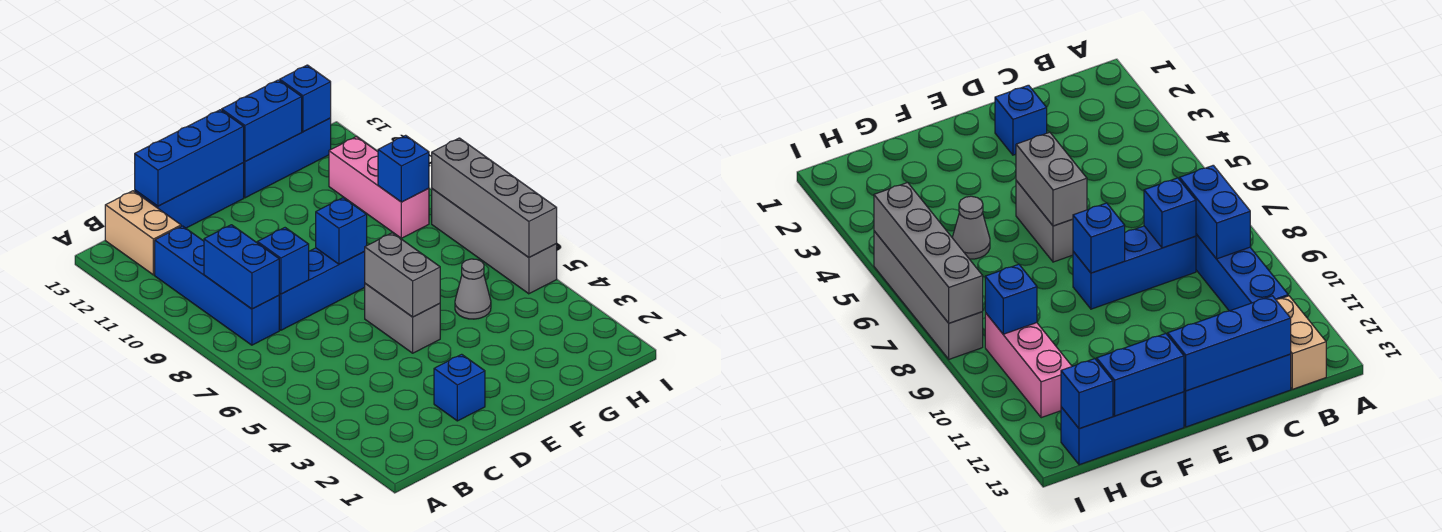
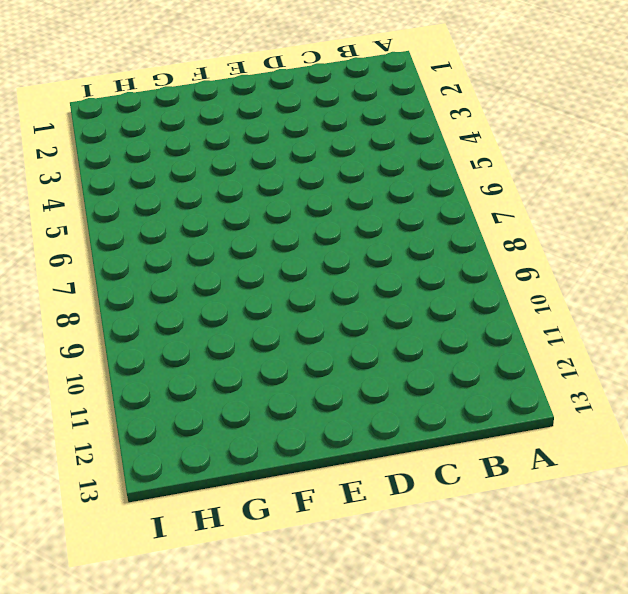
none -> blue 1x4 brick [155,226,279,345]
none -> tan 1x2 brick [105,191,181,275]
none -> blue 1x3 brick [279,248,365,330]

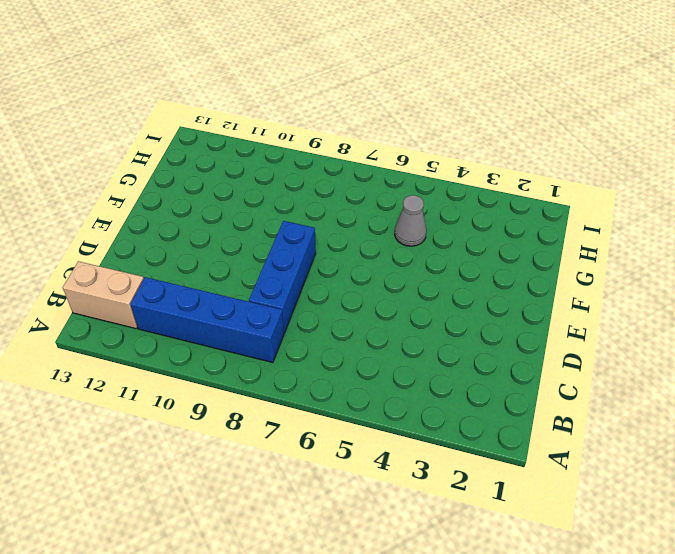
none -> blue 1x3 brick [135,163,244,228]
none -> blue 1x1 brick [434,354,485,421]
none -> grey 1x2 brick [365,283,440,353]

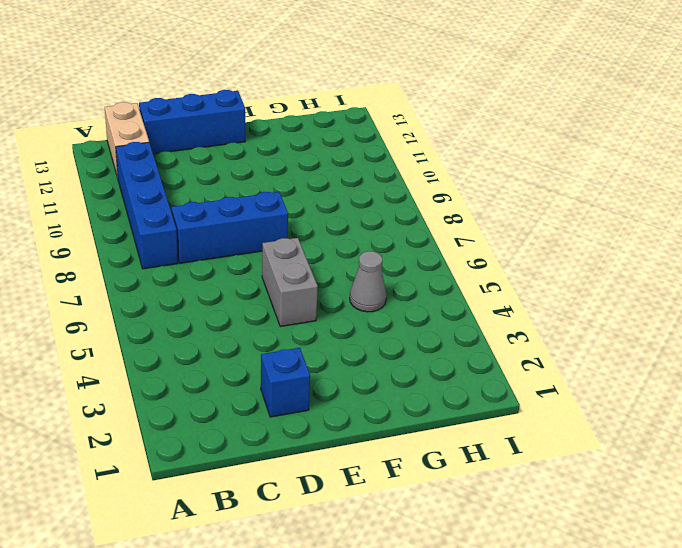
none -> blue 1x3 brick [243,118,331,198]
none -> pink 1x3 brick [329,137,429,238]
none -> grey 1x4 brick [432,189,557,294]

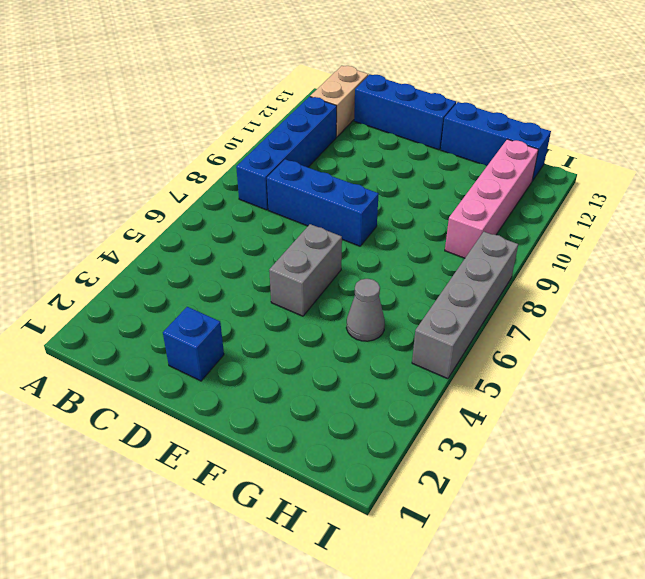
pink 1x4 brick [445,139,538,258] -> pink 1x3 brick [329,137,429,238]
none -> blue 1x2 brick [204,225,280,309]
none -> blue 1x1 brick [257,228,309,294]
none -> blue 1x3 brick [135,110,244,206]

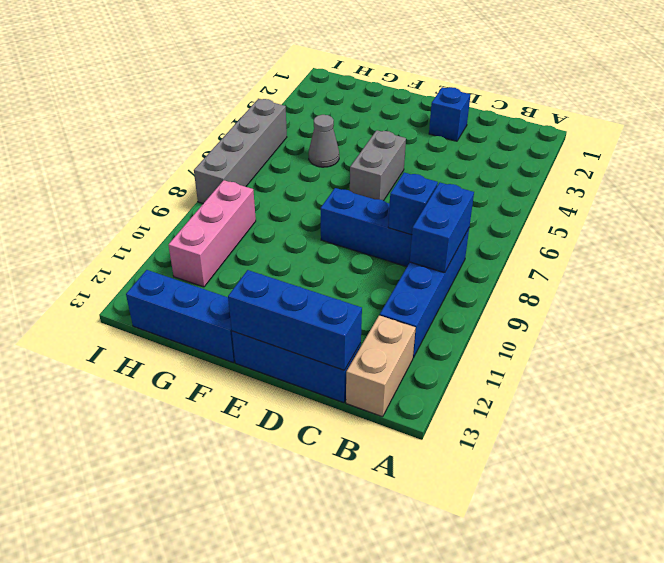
none -> grey 1x2 brick [365,233,440,317]
none -> blue 1x1 brick [316,198,367,264]
none -> blue 1x2 brick [222,80,302,162]

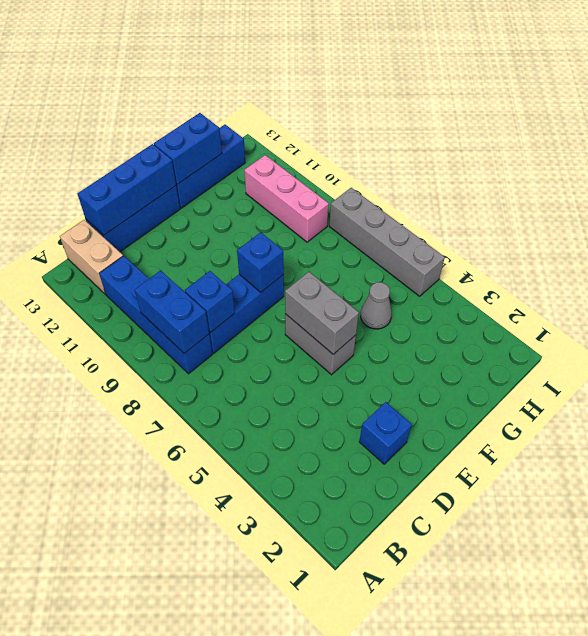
none -> blue 1x1 brick [378,135,429,202]
none -> blue 1x1 brick [280,65,331,132]
none -> grey 1x4 brick [432,138,557,257]

